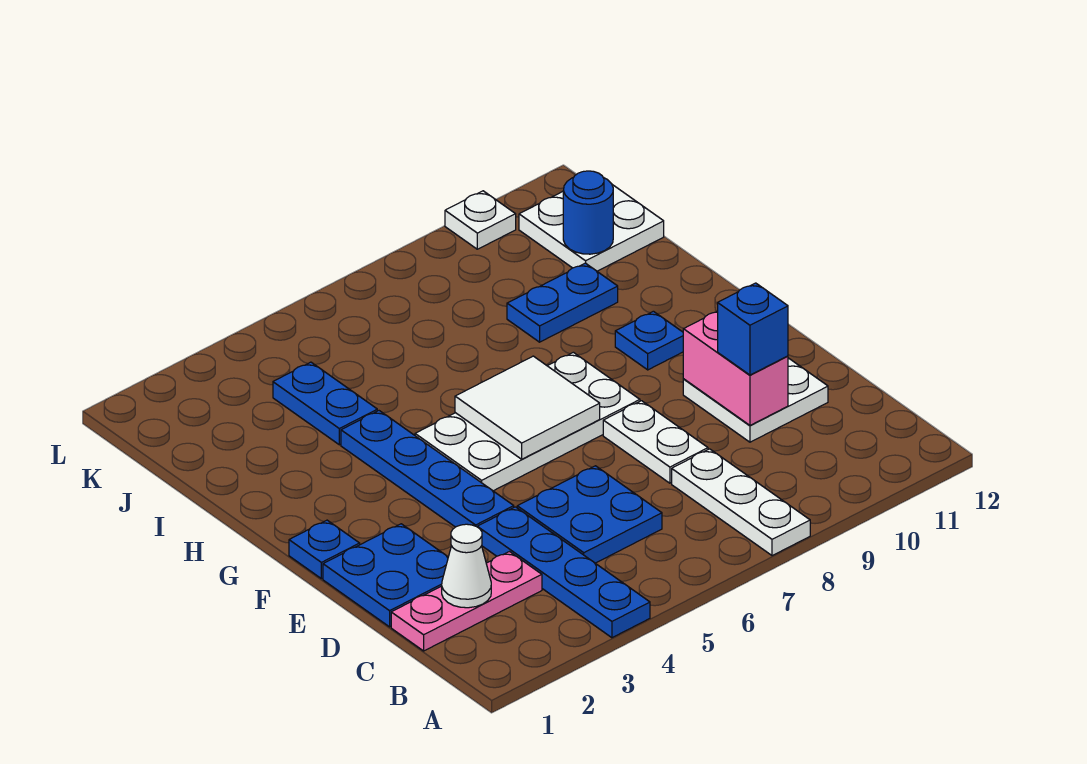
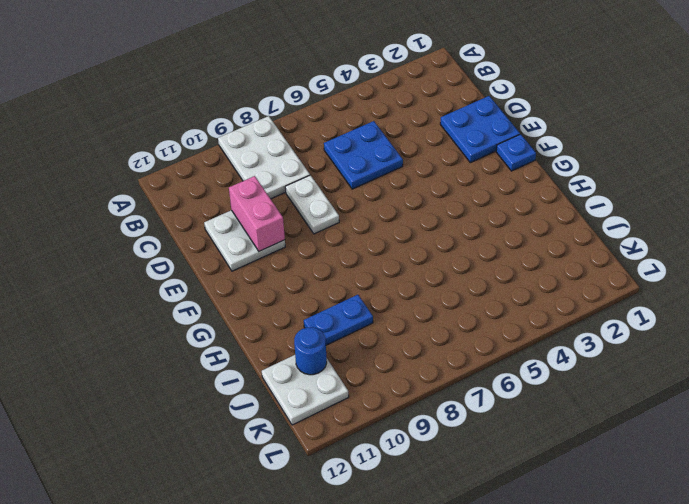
white 2x3 plate [218,116,310,199] -> white 1x3 plate [672,449,810,556]
none -> blue 1x4 plate [478,507,650,638]
none -> pink 1x3 plate [391,552,542,651]
none -> blue 1x4 plate [341,411,514,527]

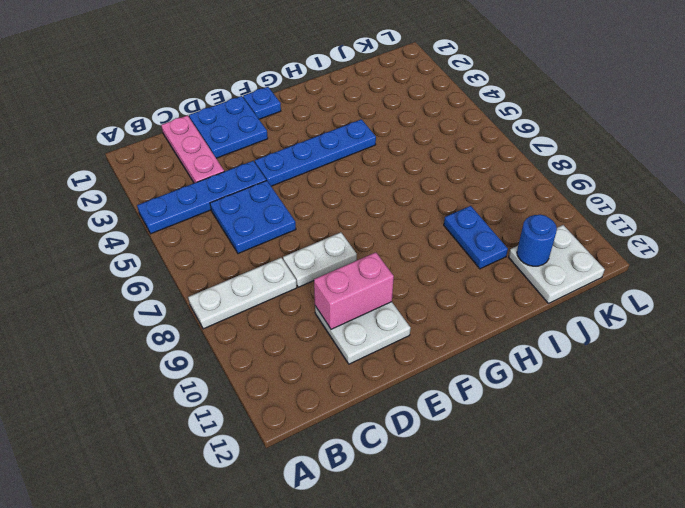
none -> white 2x4 plate [415,352,640,491]
none -> blue 1x1 plate [615,311,683,370]
none -> blue 1x2 plate [273,362,377,445]

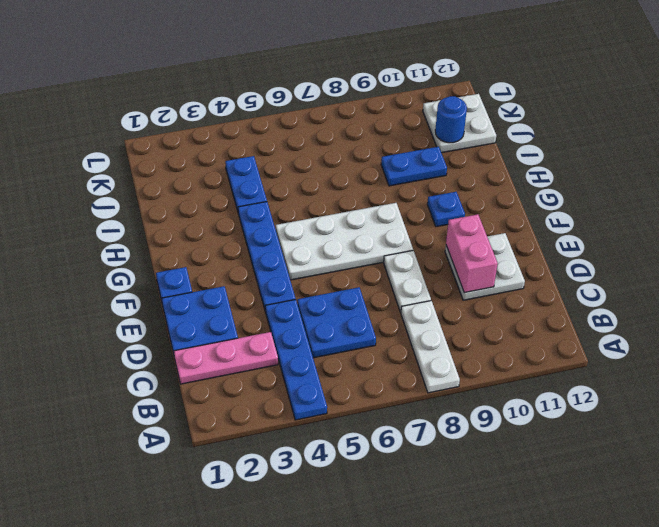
none -> white 1x1 plate [445,191,516,249]
none -> white 1x1 cone [442,524,491,608]
none -> white 2x2 tile [455,356,600,459]

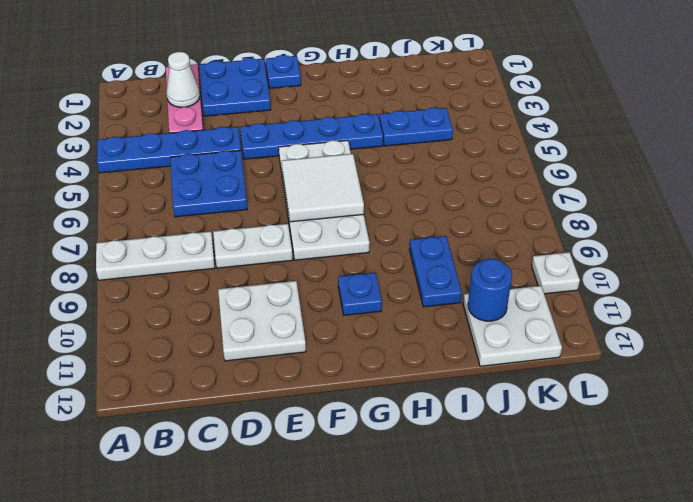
none -> pink 1x2 brick [683,311,788,425]
none -> blue 1x1 brick [718,283,788,375]

